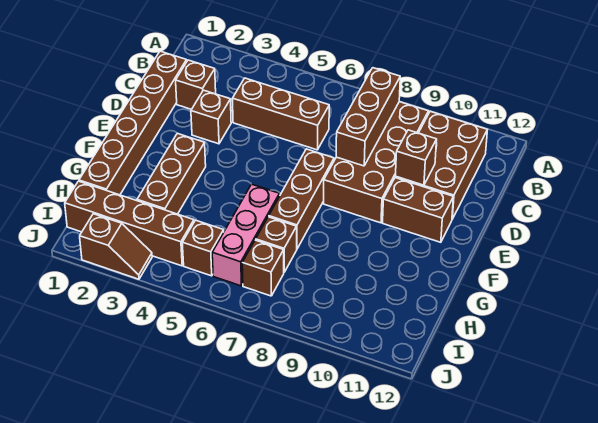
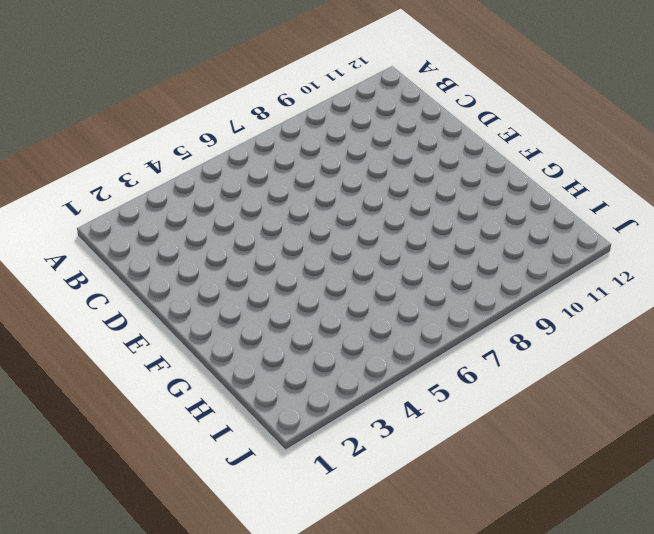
none -> brown 2x4 brick [324,102,429,223]
none -> brown 2x3 brick [395,111,487,219]
none -> brown 1x6 brick [79,51,187,195]

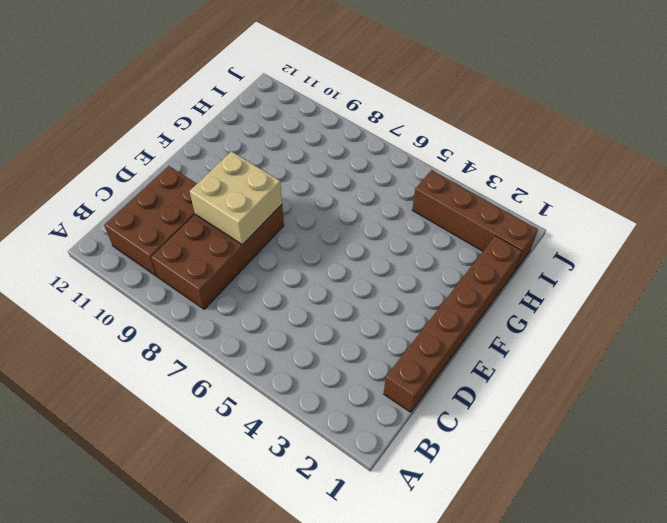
tan 2x2 brick [190,151,282,245] -> brown 1x3 brick [336,68,400,166]
none -> brown 1x1 brick [176,60,216,109]
none -> brown 1x3 brick [232,78,329,150]
none -> brown 1x1 brick [191,90,231,144]

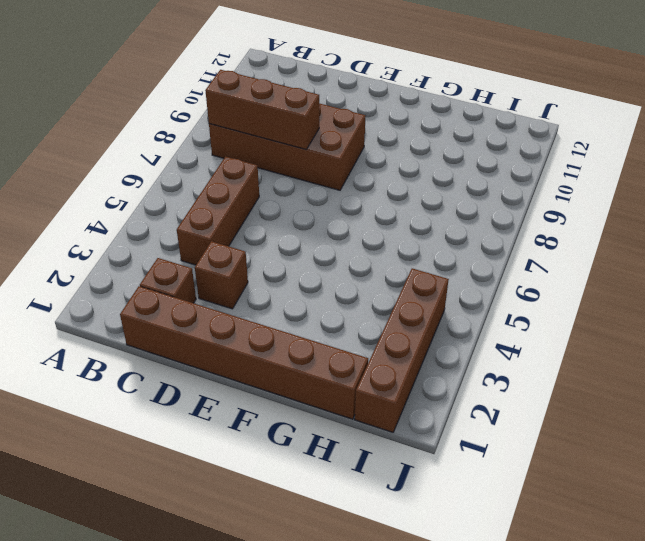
none -> brown 2x3 brick [395,111,487,219]
none -> brown 1x3 brick [269,149,334,249]
none -> brown 1x2 brick [383,178,453,242]

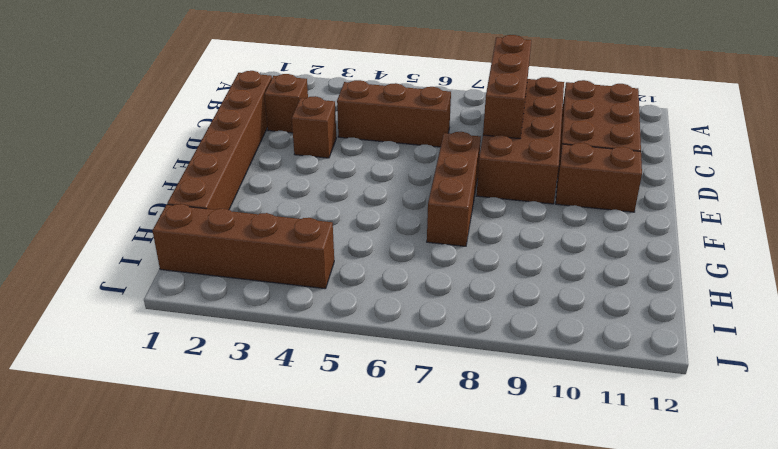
none -> brown 1x3 brick [137,134,206,214]
none -> pink 1x3 brick [212,184,280,286]
none -> brown 1x1 brick [256,217,297,272]

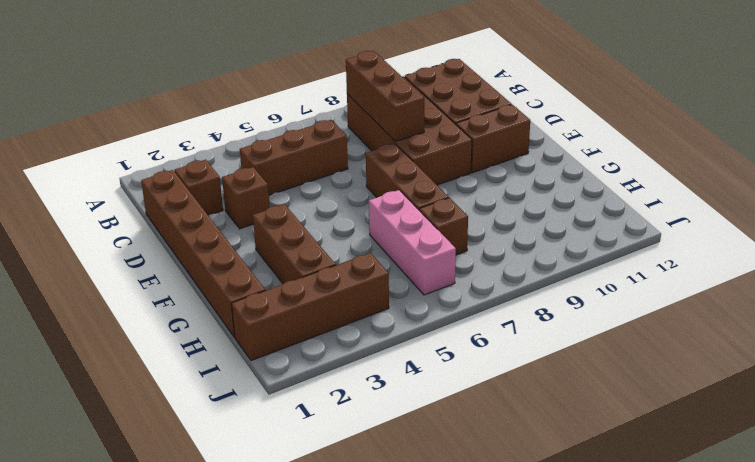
none -> brown 1x1 brick [182,220,224,276]
none -> brown 1x1 brick [242,240,284,296]
none -> brown 1x2 slope [80,214,152,279]

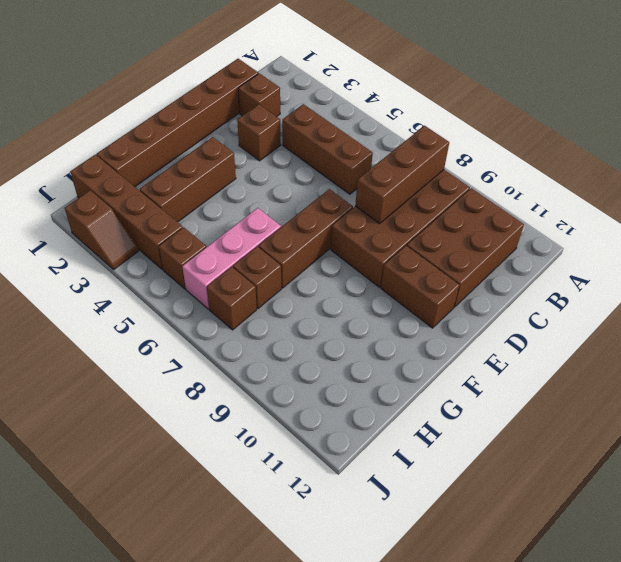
none -> brown 1x1 brick [396,130,437,185]

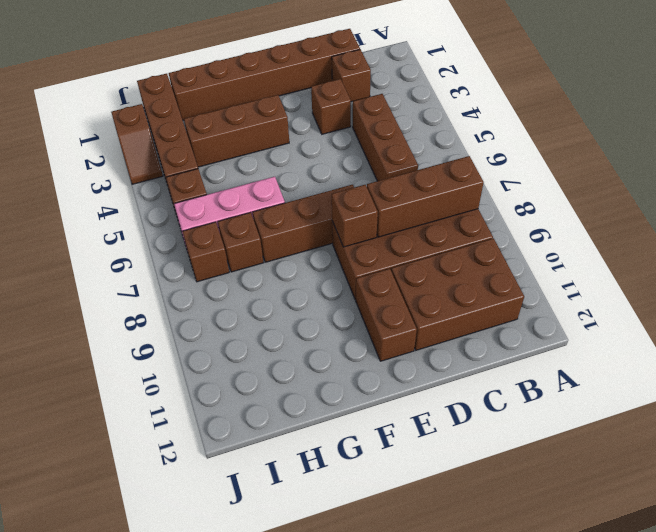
brown 1x1 brick [332,185,378,247] -> brown 1x1 brick moved to [396,130,437,185]

